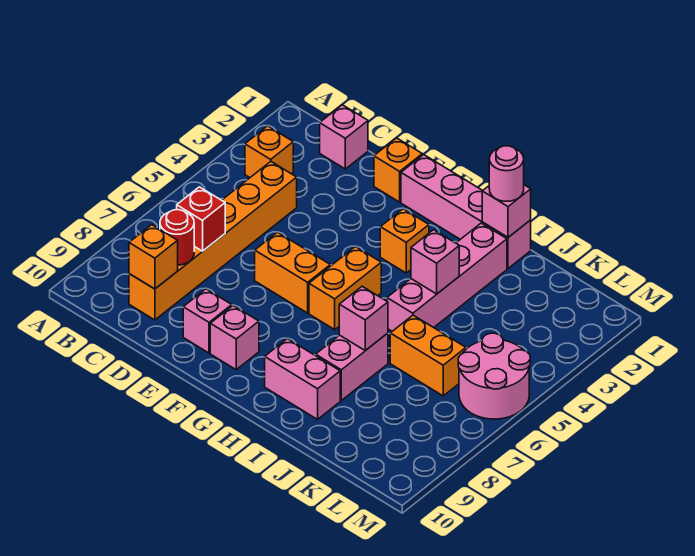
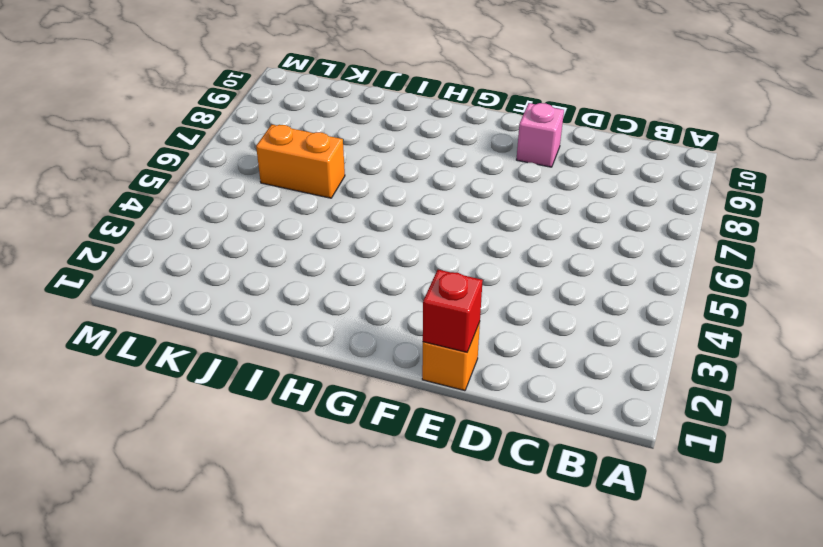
red 1x1 brick [423,270,483,352] -> red 1x1 brick moved to [177,187,225,251]
none -> orange 1x1 brick [245,126,293,177]
none -> pink 1x1 brick [320,105,368,169]
none -> orange 1x6 brick [129,162,297,320]

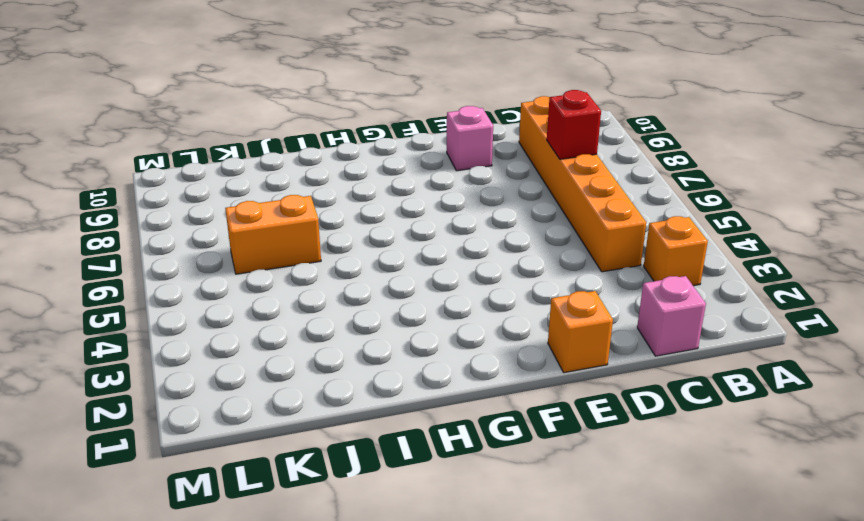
none -> orange 1x2 brick [255,232,330,313]
none -> pink 1x4 brick [401,155,531,268]
none -> pink 1x1 brick [210,306,259,370]

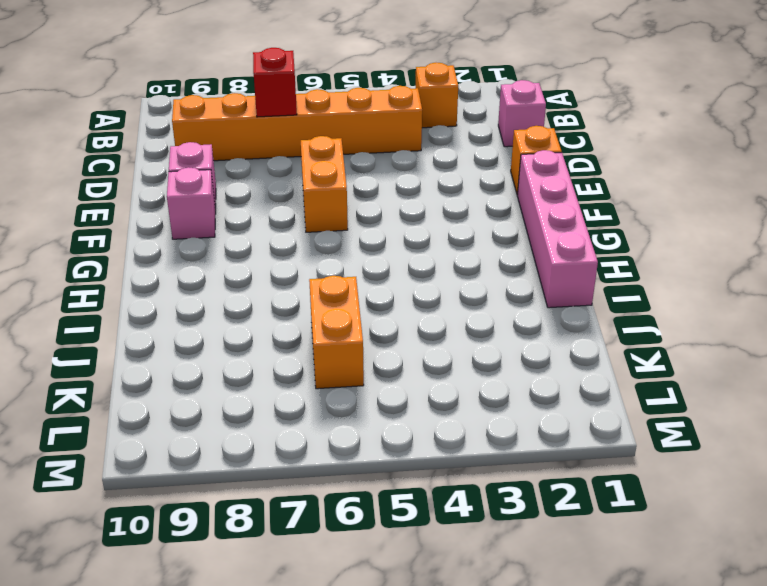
none -> orange 1x1 brick [380,209,429,273]
none -> orange 1x2 brick [309,247,381,330]
none -> pink 1x2 brick [265,339,340,419]

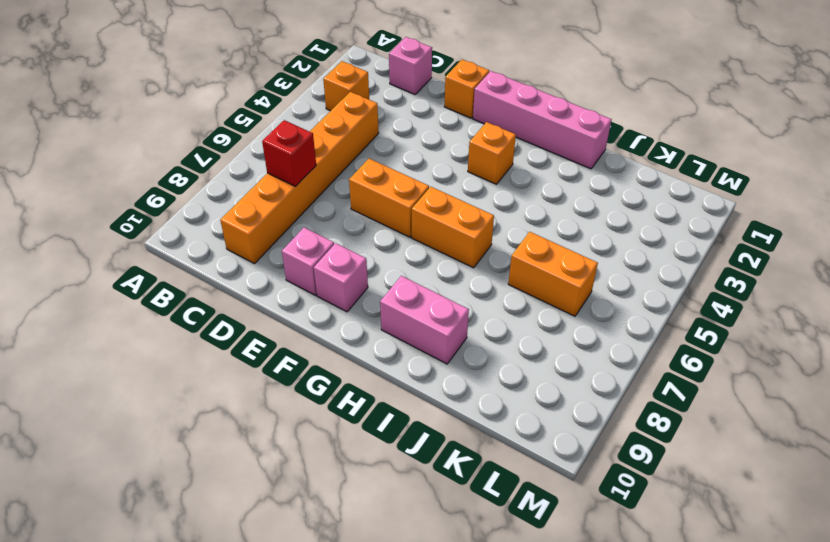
orange 1x2 brick [412,187,494,268] -> orange 1x2 brick turned to [309,247,381,330]
none -> pink 1x4 brick [387,223,507,331]
none -> pink 1x2 brick [316,333,388,400]
none -> pink 2x2 round brick [458,333,530,419]

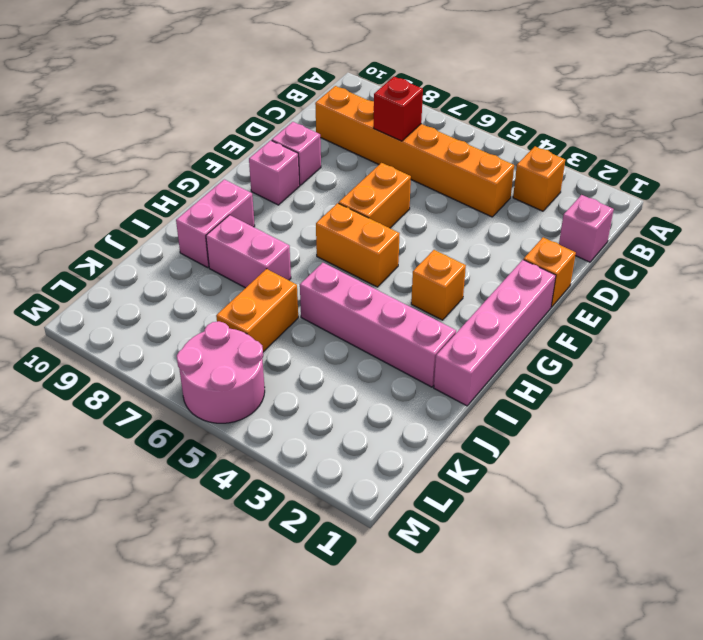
none -> red 1x1 round brick [160,210,194,265]
none -> orange 1x1 brick [129,225,178,289]
none -> pink 1x1 brick [482,185,531,237]

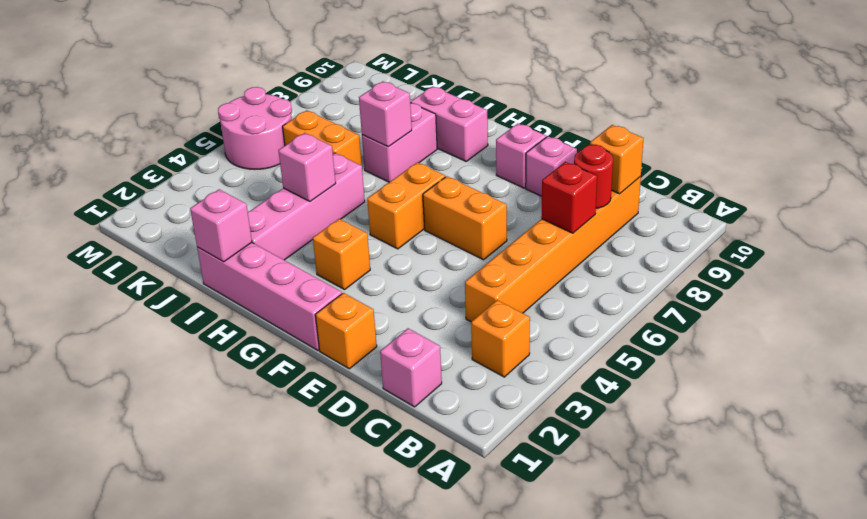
none -> pink 1x1 round brick [489,146,524,201]

